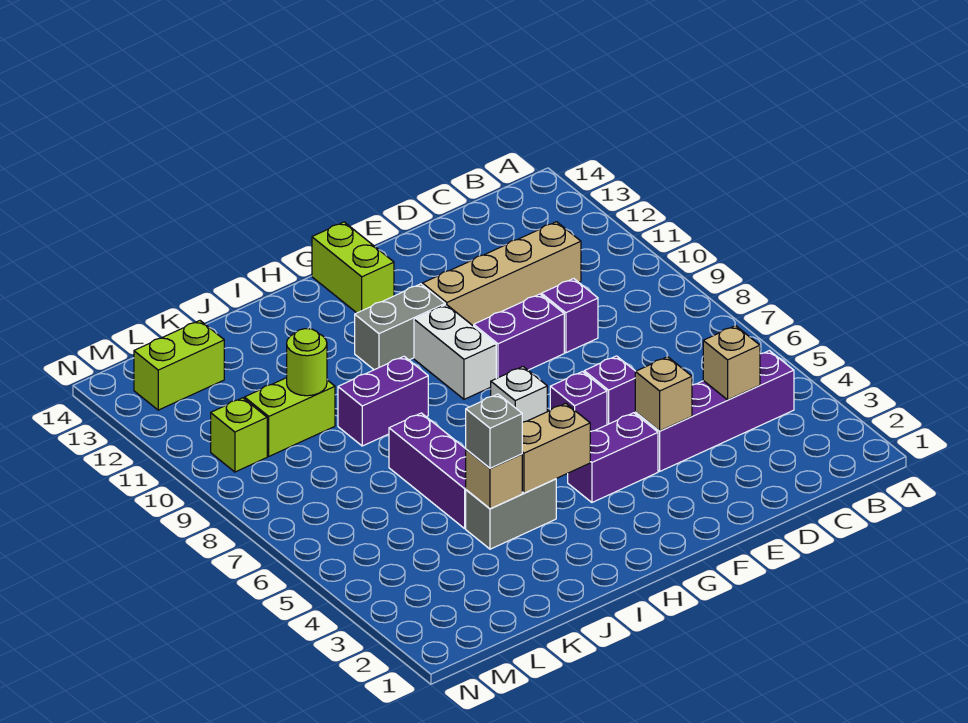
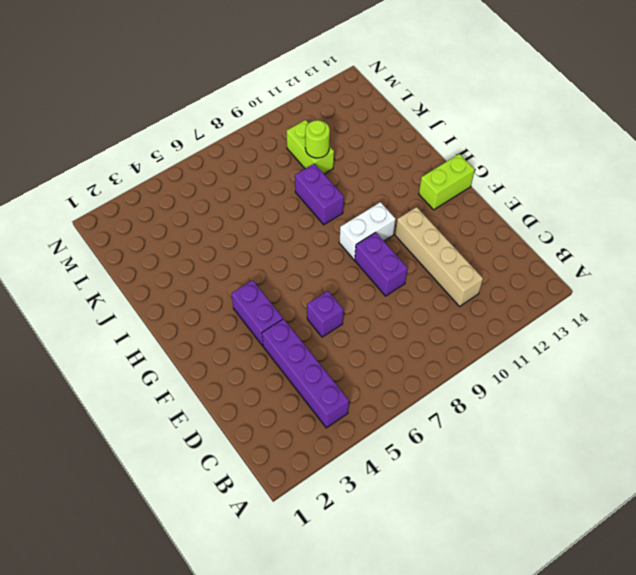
none -> purple 1x1 brick [541,279,598,353]
none -> purple 1x1 brick [550,372,607,432]
none -> white 1x1 brick [491,367,547,422]

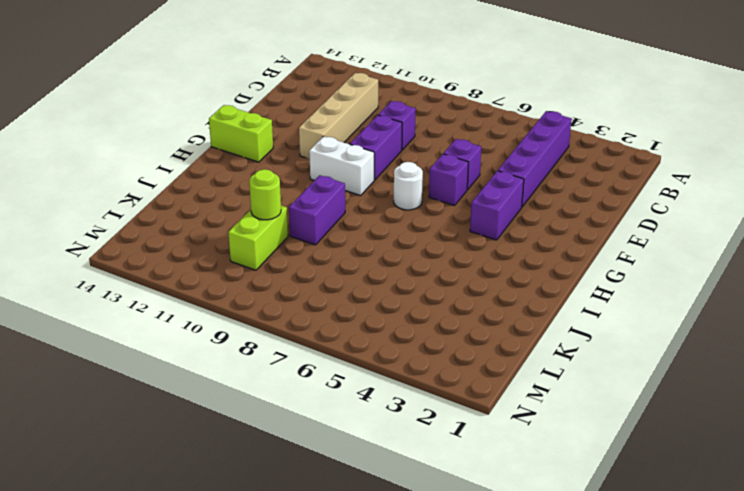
white 1x1 round brick [394,162,423,210] -> white 1x1 brick [491,367,547,422]
none -> grey 1x2 brick [355,284,445,370]
none -> grey 1x2 brick [466,479,556,549]
none -> purple 1x3 brick [389,413,466,528]

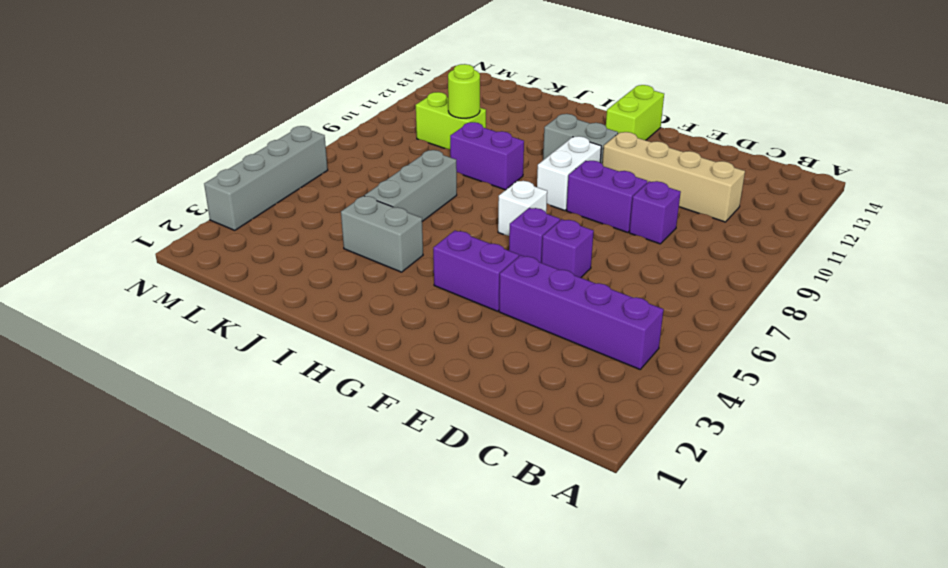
grey 1x3 brick [365,150,457,221] -> purple 1x3 brick [389,413,466,528]
grey 1x4 brick [204,126,328,230] -> none
none -> lime 1x2 brick [134,321,224,410]
none -> lime 1x1 brick [211,398,267,472]
none -> tan 1x1 brick [703,326,760,400]

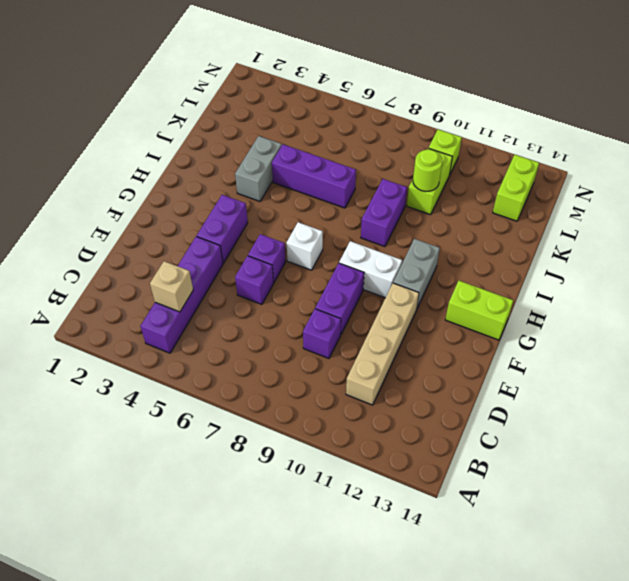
none -> tan 1x1 brick [635,357,692,431]
none -> tan 1x2 brick [522,403,590,493]
none -> tan 1x1 brick [466,449,522,509]

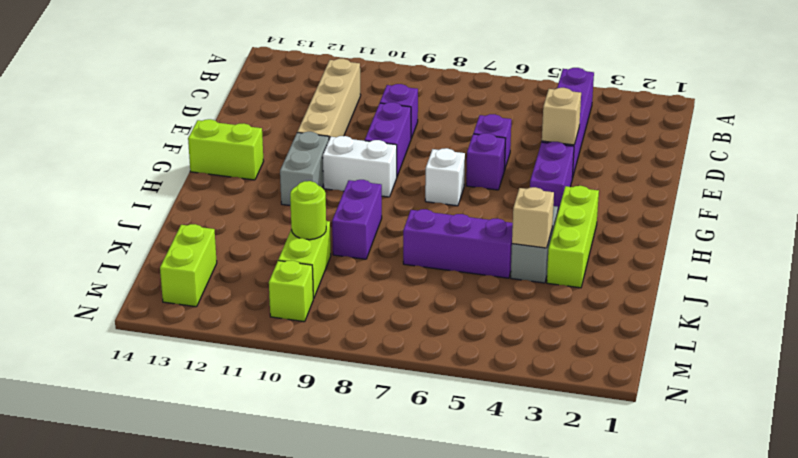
lime 1x3 brick [547,186,599,288] -> none
none -> tan 1x1 brick [703,326,760,400]
none -> tan 1x2 brick [522,403,590,493]
none -> grey 1x1 brick [466,394,522,468]

